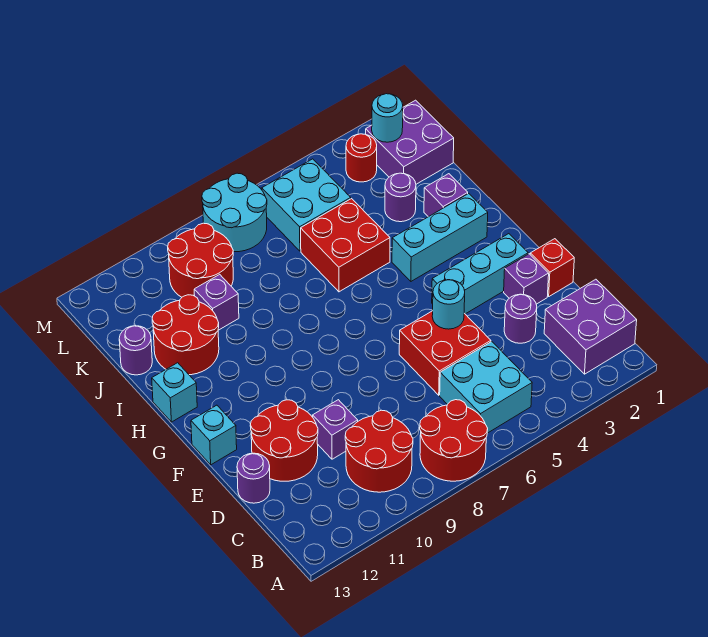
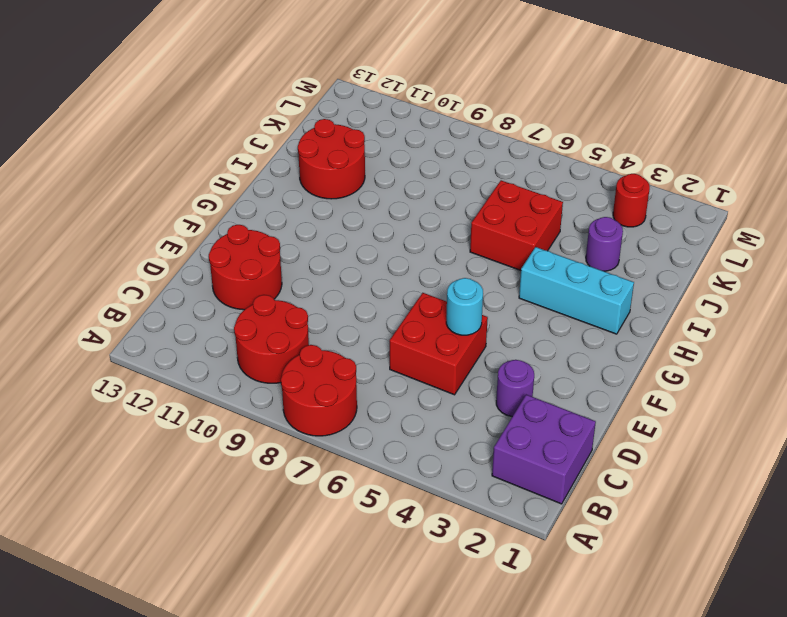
none -> cyan 2x2 brick [440,342,532,433]
none -> purple 1x1 brick [313,400,358,459]
none -> purple 1x1 round brick [237,453,270,503]

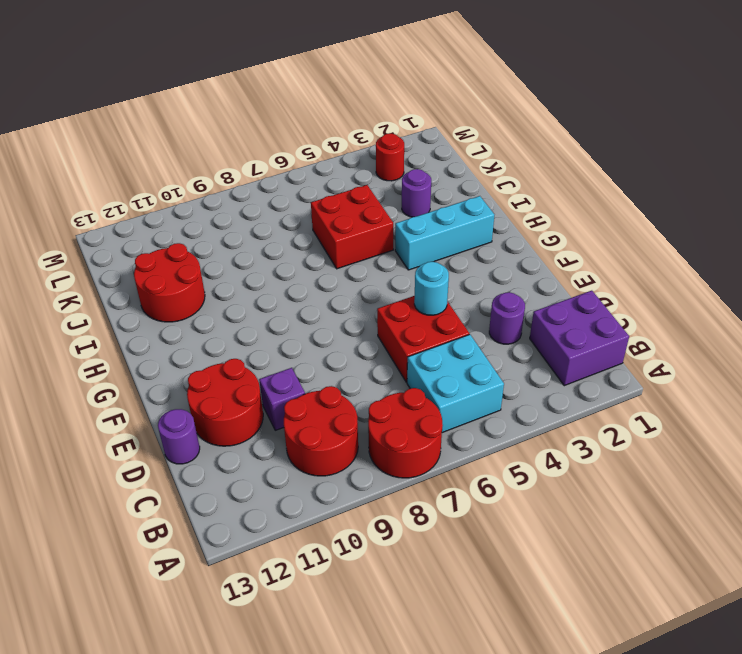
none -> red 1x1 brick [530,239,574,296]
none -> purple 1x1 brick [504,254,549,304]
none -> cyan 1x3 brick [432,234,528,314]

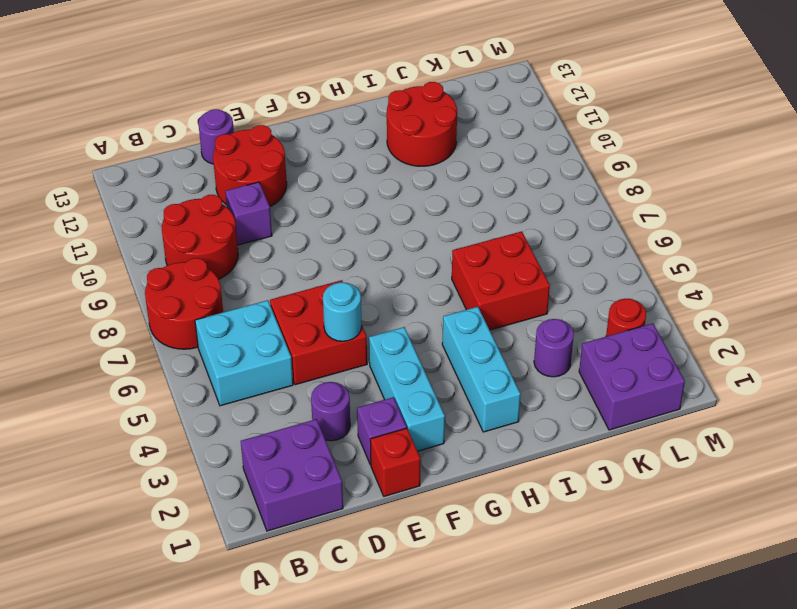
none -> cyan 1x1 brick [191,405,237,465]
none -> cyan 1x1 brick [152,363,197,422]
none -> purple 1x1 brick [424,174,468,217]

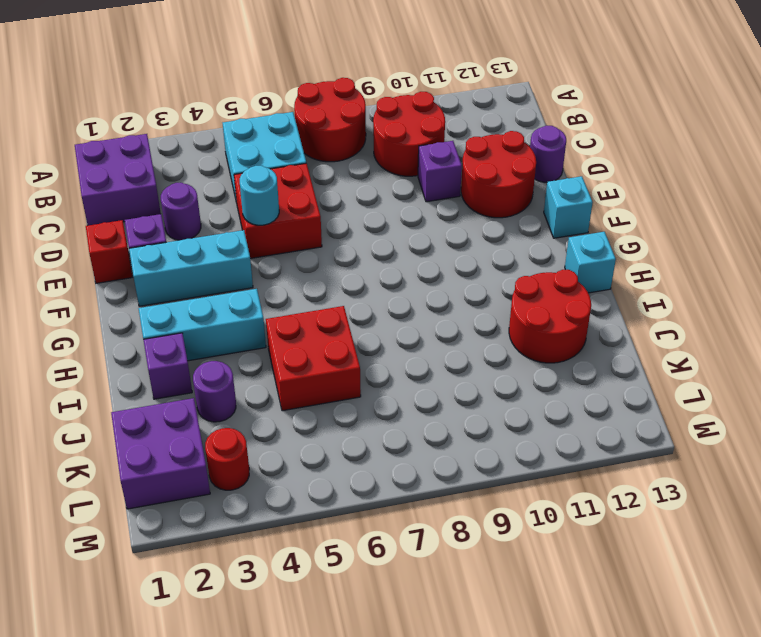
none -> purple 1x1 brick [194,274,239,330]
none -> purple 1x1 round brick [119,326,152,375]
none -> cyan 2x2 brick [262,159,351,251]

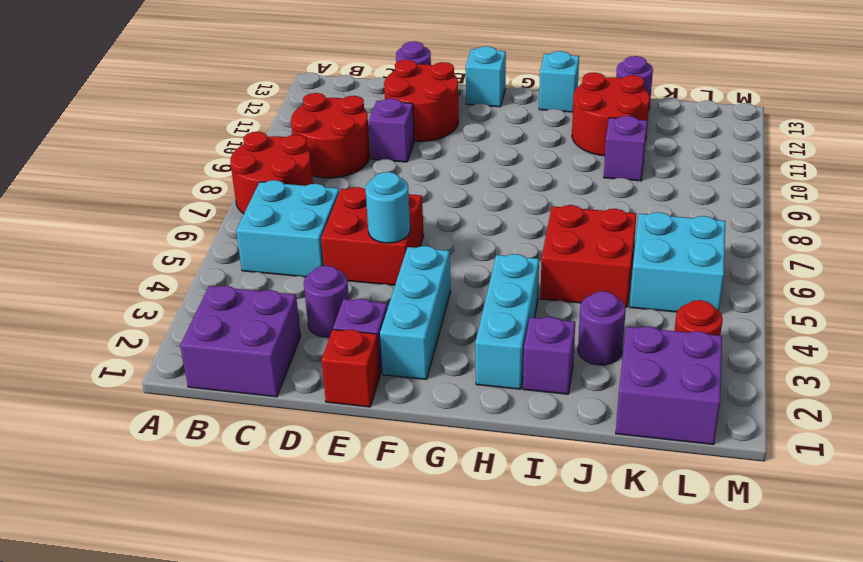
none -> red 2x2 round brick [168,223,233,297]
none -> cyan 2x2 round brick [202,173,267,252]
none -> cyan 1x1 round brick [372,94,403,142]

